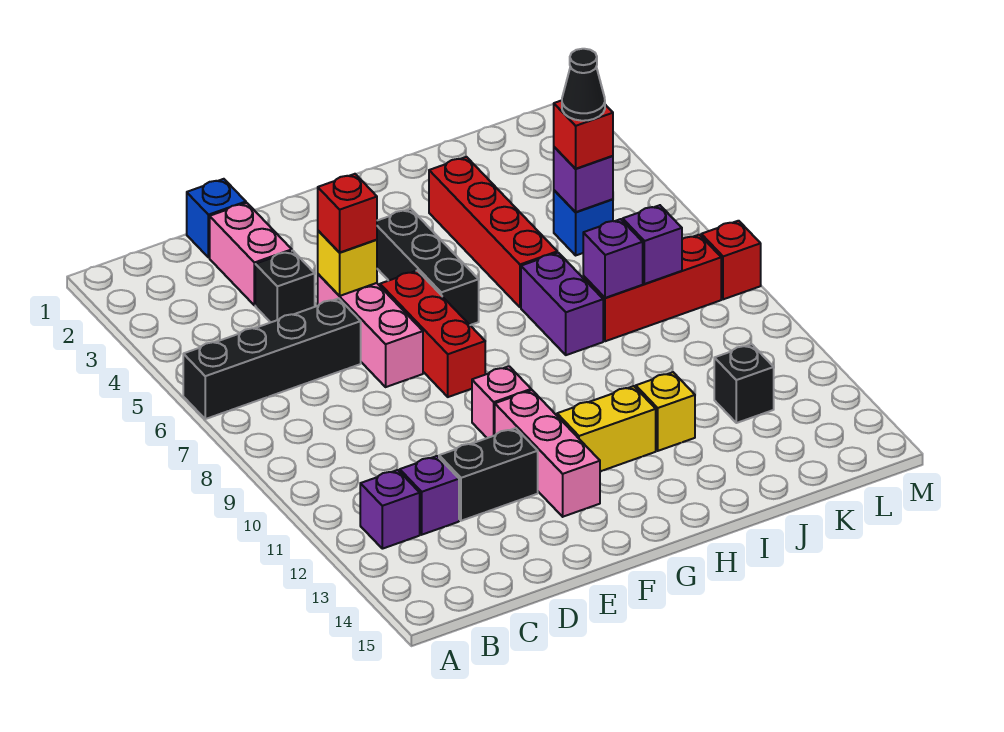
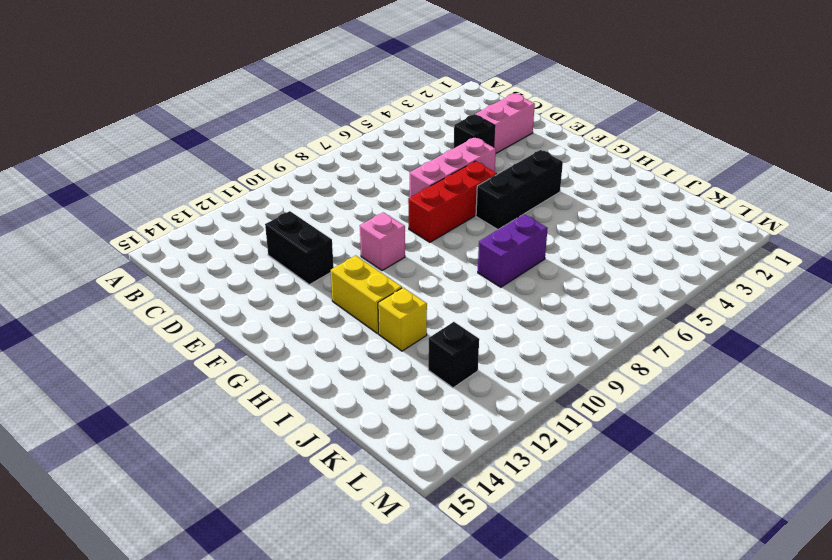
none -> black 1x4 brick [183,298,361,419]
none -> purple 1x1 brick [360,470,420,549]
none -> purple 1x1 brick [400,456,459,535]

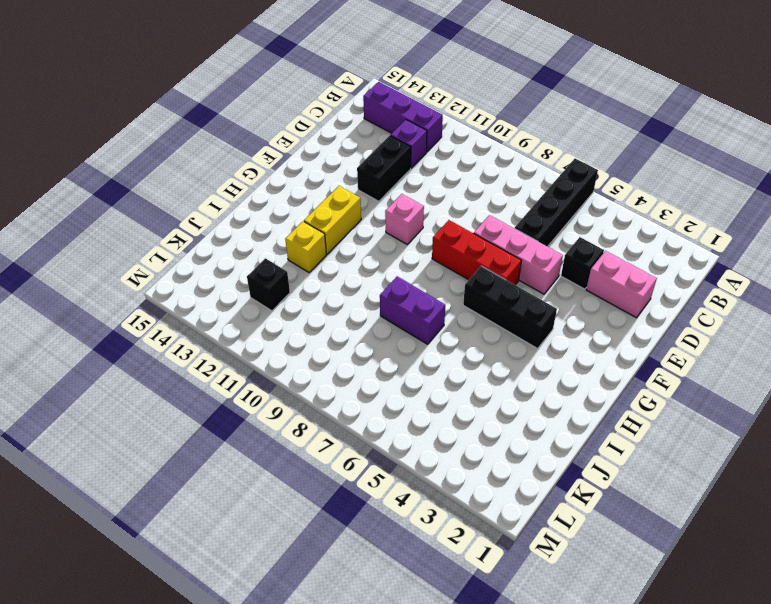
purple 1x3 brick [363,82,443,152] -> purple 1x1 brick [360,470,420,549]
none -> blue 1x1 brick [187,179,246,258]
none -> pink 1x3 brick [495,390,600,517]
none -> red 1x4 brick [429,157,557,307]

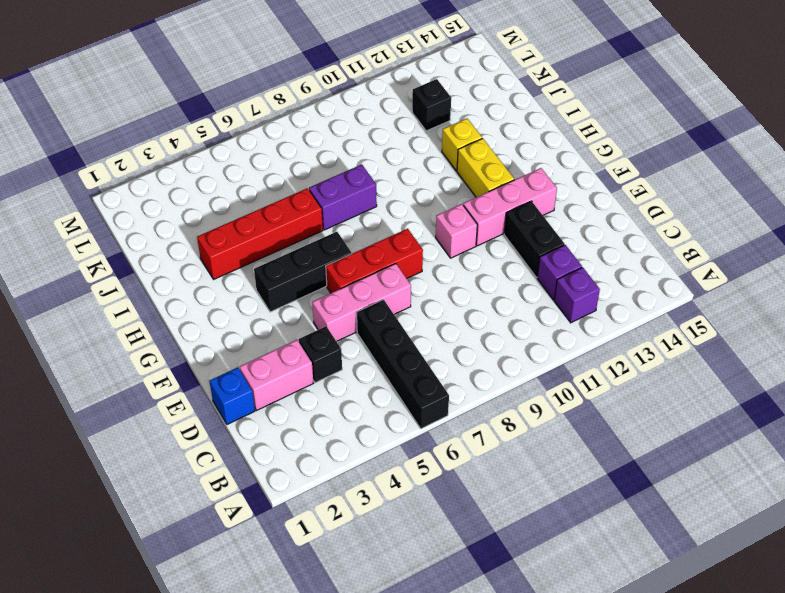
none -> red 1x3 brick [583,235,721,341]
none -> blue 1x1 brick [554,190,613,255]
none -> red 1x1 brick [701,221,761,299]

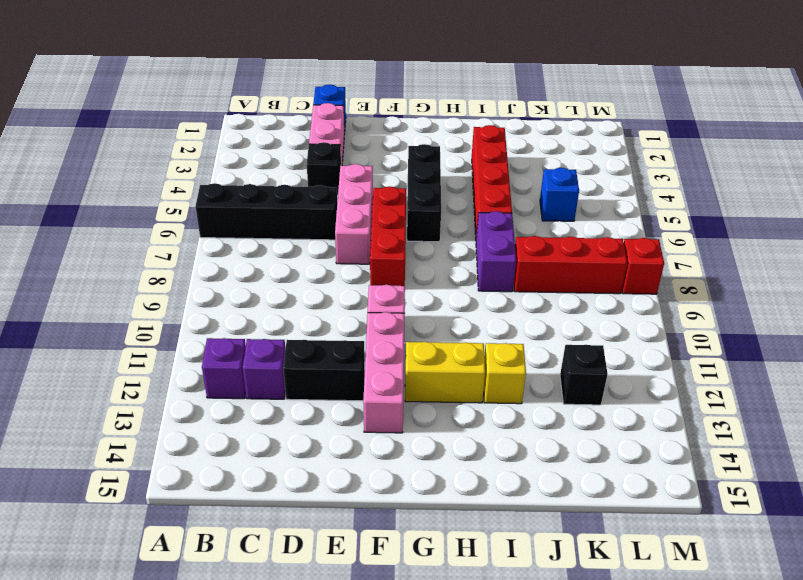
none -> yellow 1x1 brick [318,231,377,296]
none -> purple 1x1 brick [583,219,643,298]
none -> purple 1x1 brick [554,147,613,212]

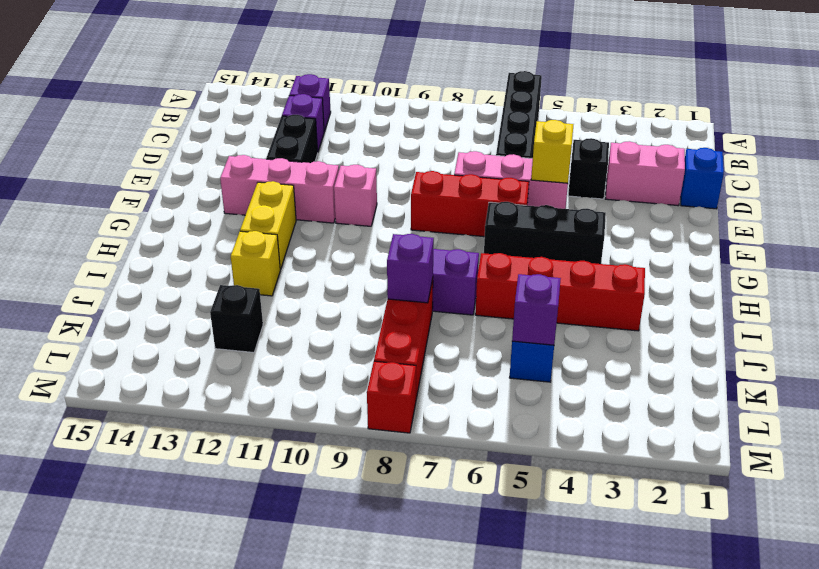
none -> purple 1x1 brick [623,205,682,284]
none -> red 1x1 brick [318,174,377,253]
none -> red 1x1 brick [554,100,613,169]

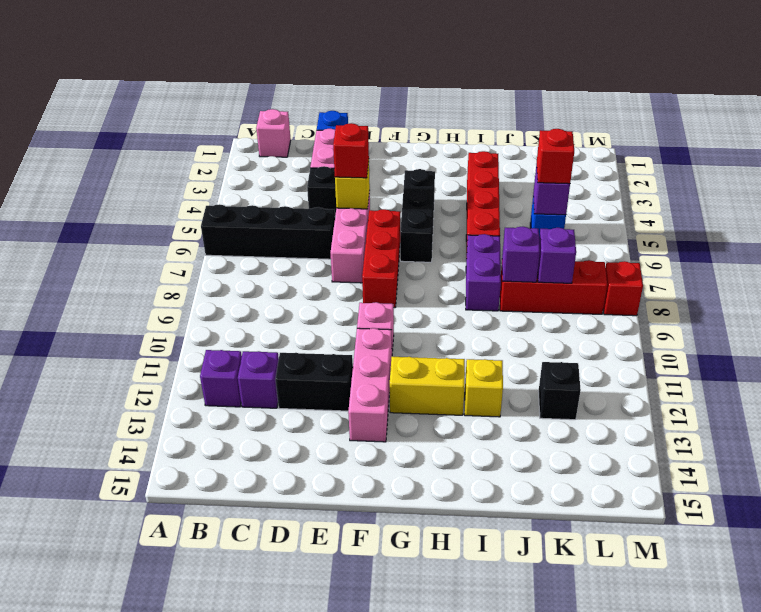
pink 1x1 brick [256,109,291,157] -> none
none -> black 1x1 cone [562,49,605,121]

